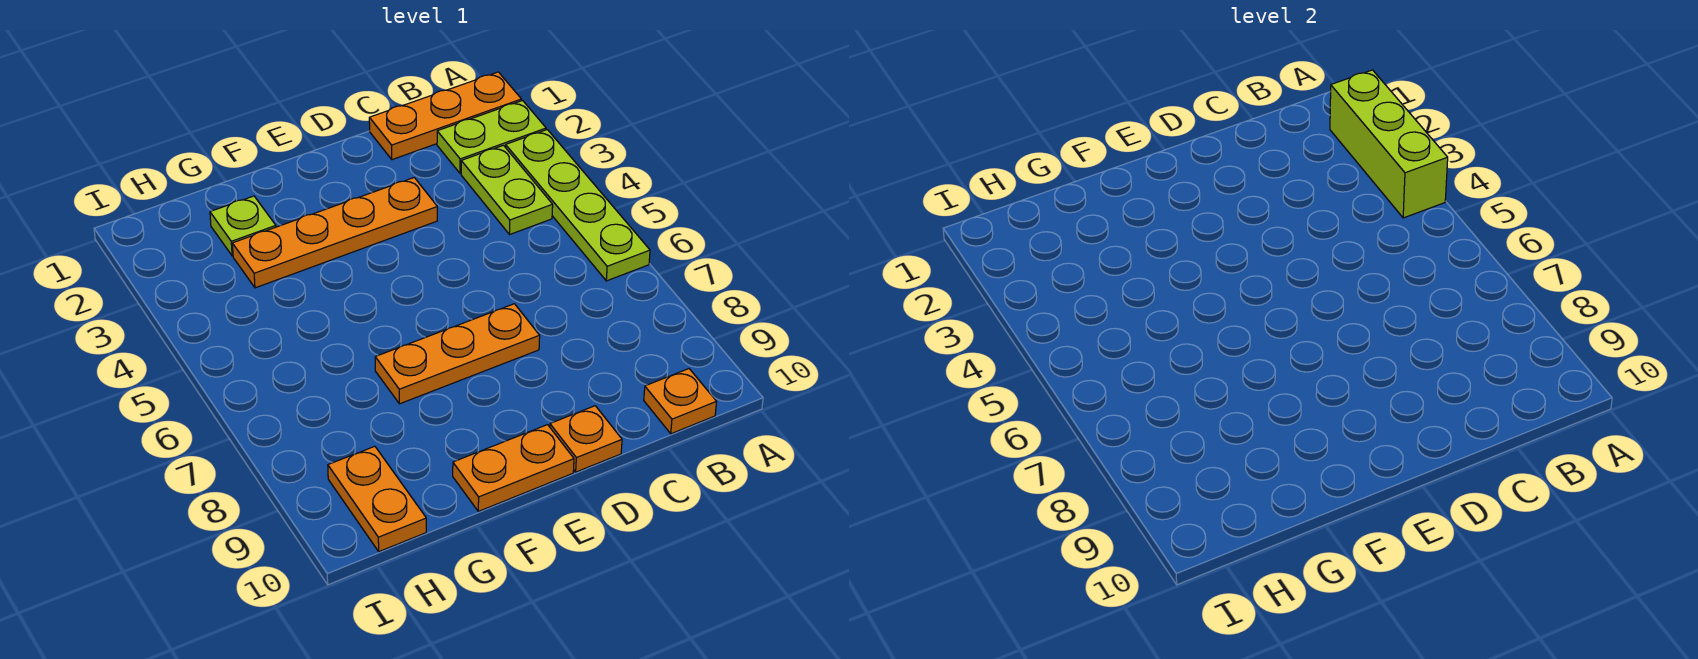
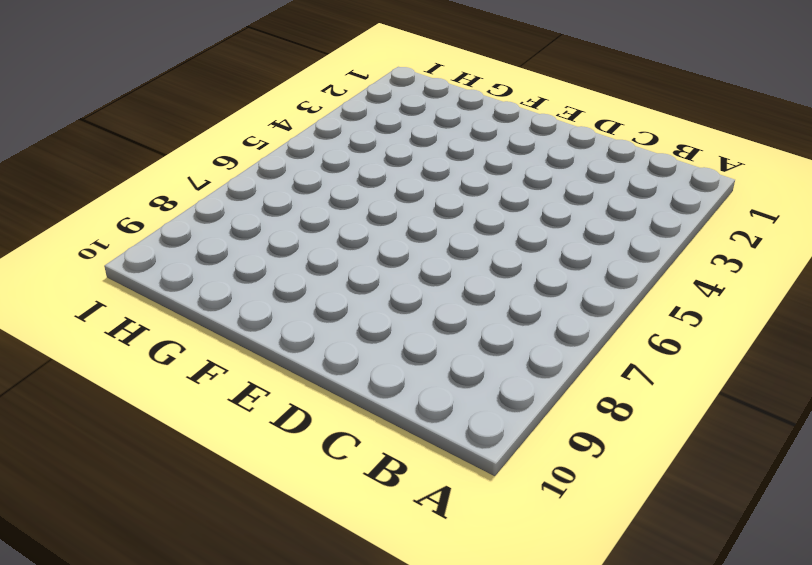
none -> orange 1x3 plate [369,72,521,160]
none -> lime 1x2 plate [437,101,546,173]
none -> lime 1x4 plate [506,130,650,281]

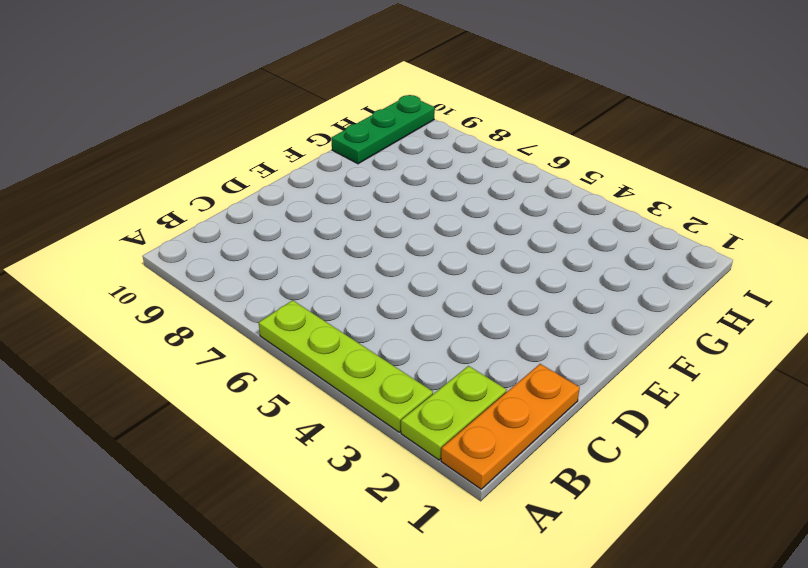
green 1x3 plate [331,95,435,164] -> orange 1x2 plate [328,446,426,552]
none -> lime 1x2 plate [461,145,553,235]
none -> orange 1x1 plate [644,369,716,434]
none -> orange 1x4 plate [232,178,437,288]

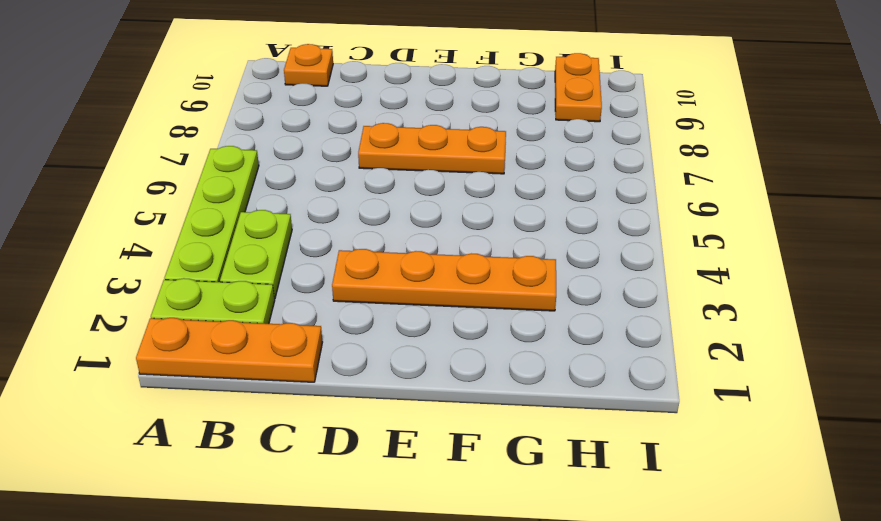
none -> orange 1x1 plate [550,406,622,472]
none -> orange 1x2 plate [453,425,574,511]
none -> lime 1x1 plate [210,196,276,256]

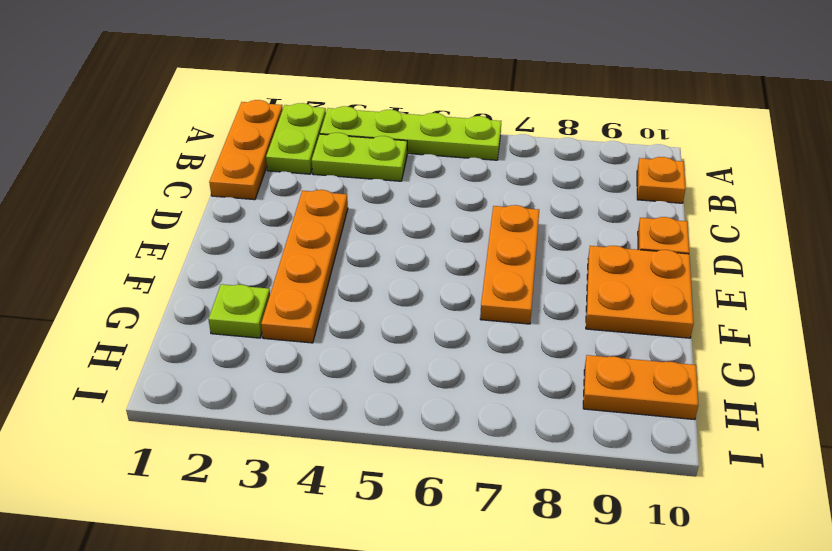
orange 2x2 plate [586,246,694,338] -> orange 1x2 plate [453,425,574,511]
none -> lime 1x3 brick [1330,70,1448,218]

